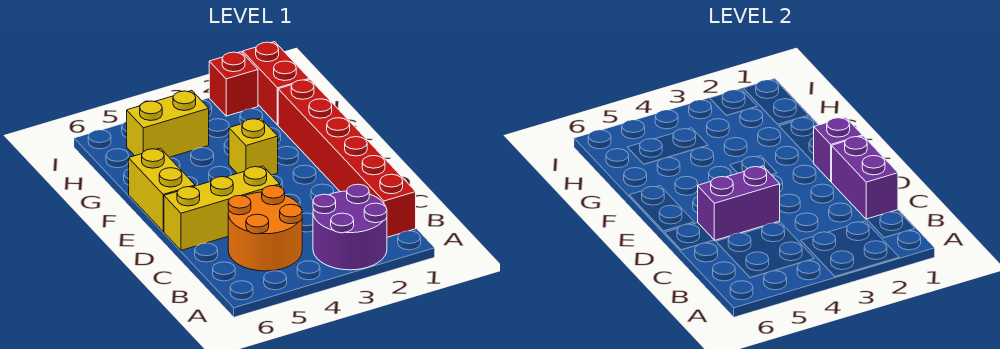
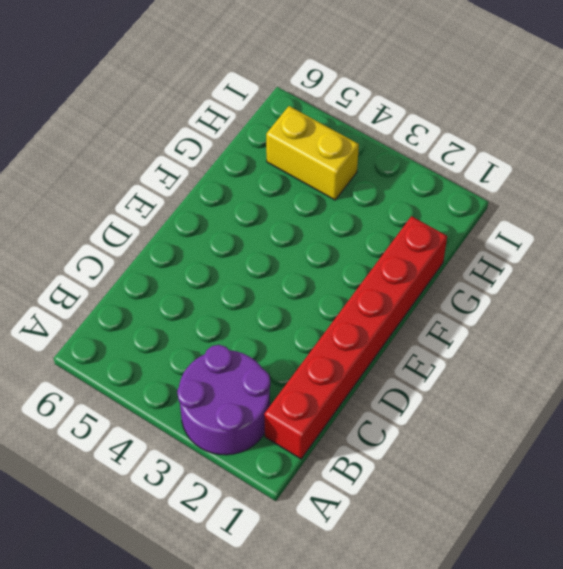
none -> orange 2x2 round brick [228,186,302,271]
none -> yellow 1x3 brick [164,166,280,250]
none -> yellow 1x2 brick [129,148,195,232]

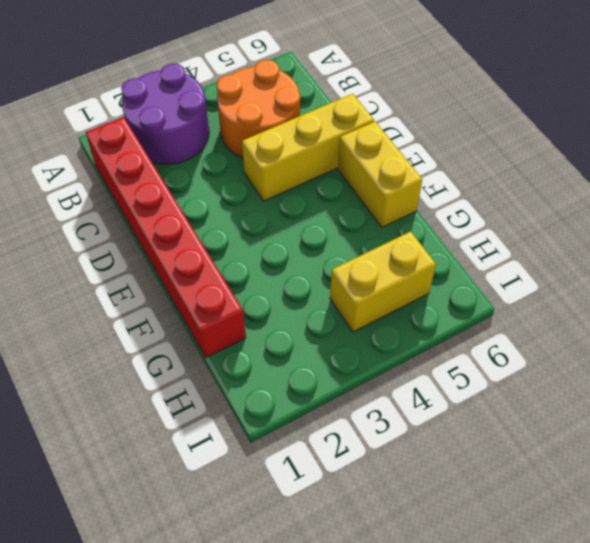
none -> yellow 1x1 brick [229,118,278,175]
none -> red 1x2 brick [243,42,309,125]
none -> red 1x1 brick [209,52,258,116]

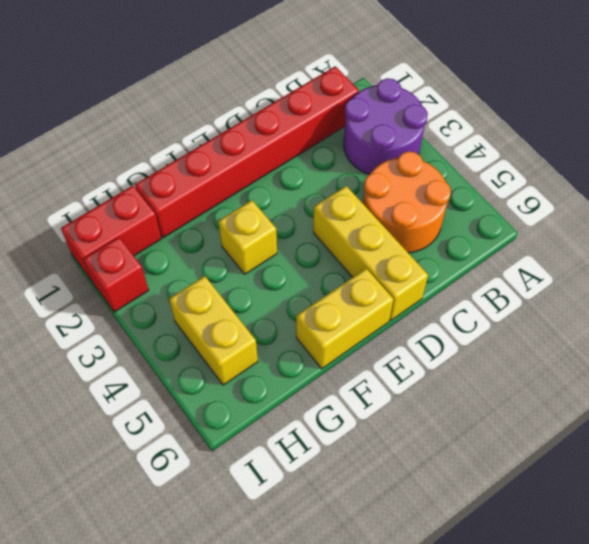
none -> purple 1x2 brick [831,136,898,219]
none -> purple 1x2 brick [698,166,780,240]
none -> purple 1x1 brick [813,117,863,181]

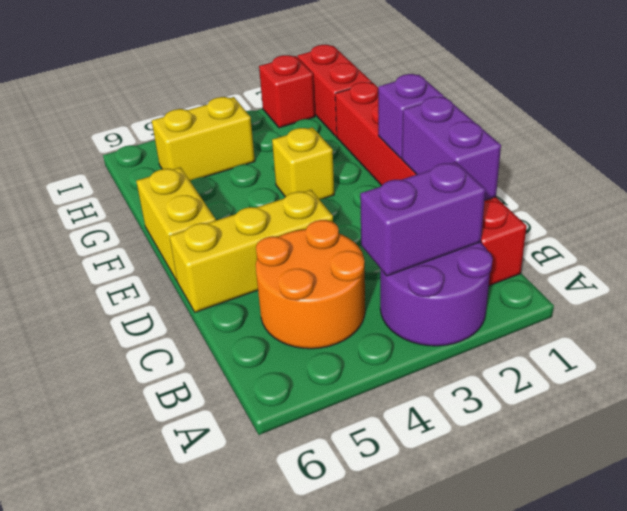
purple 1x2 brick [360,162,486,276] -> purple 1x2 brick moved to [698,166,780,240]

